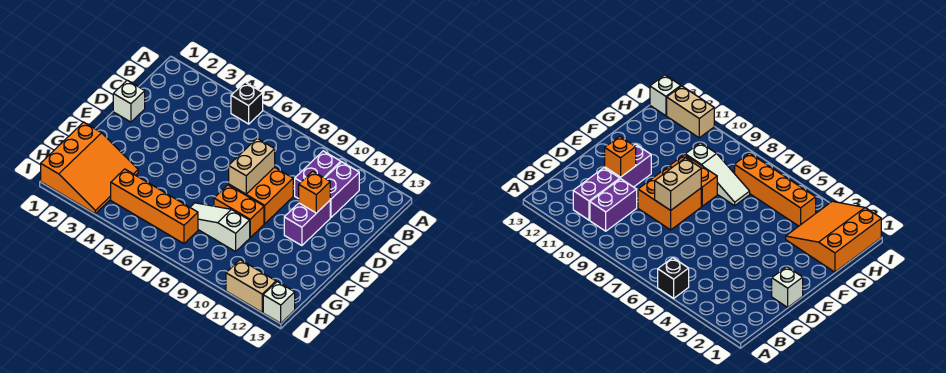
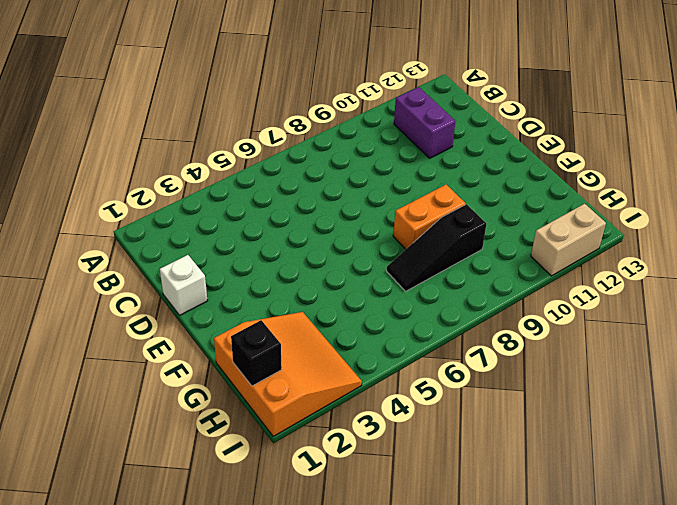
black 1x3 slope [387,204,486,291] -> white 1x3 slope [190,203,250,251]
black 1x1 brick [231,320,282,386] -> black 1x1 brick moved to [231,82,263,124]
none -> purple 1x2 brick [295,151,341,199]
none -> orange 2x2 brick [229,167,293,224]
none -> purple 1x2 brick [284,201,330,246]

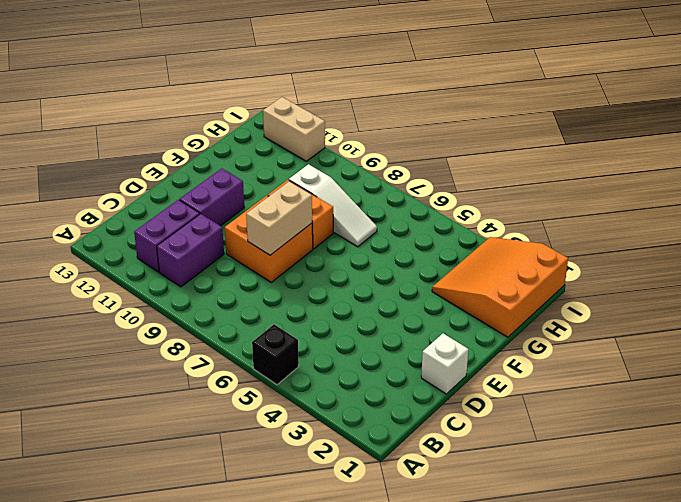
none -> orange 1x4 brick [111,169,198,244]
none -> white 1x1 brick [263,282,295,323]
none -> orange 1x1 brick [299,171,330,213]

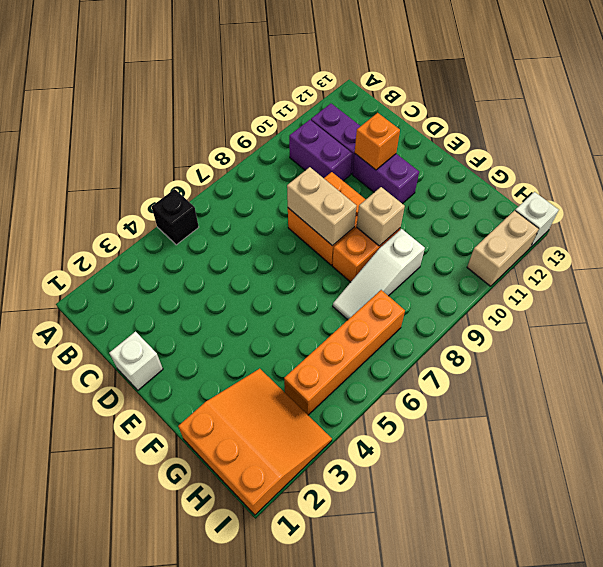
tan 1x1 brick [357,187,405,246] -> none

